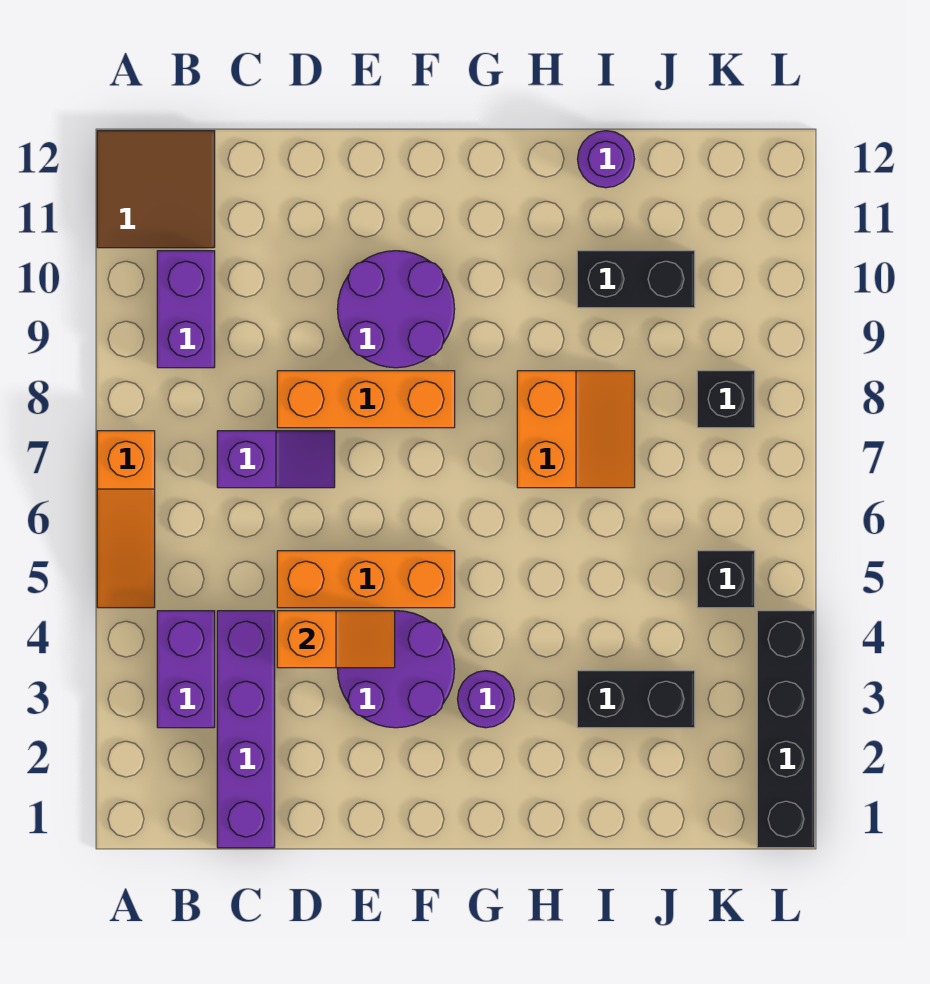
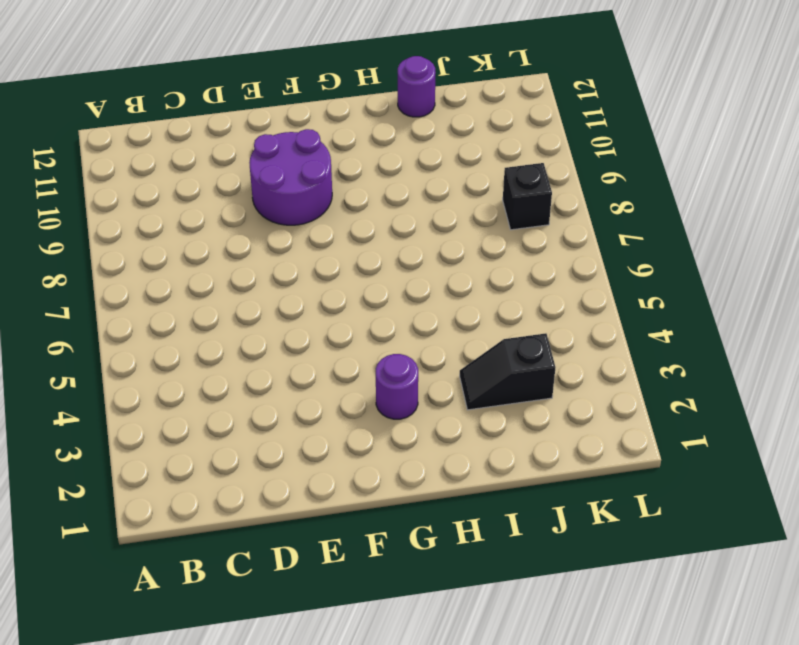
black 1x2 slope [460,333,555,410] -> black 1x2 brick [577,671,695,728]
none -> orange 1x3 slope [97,431,155,608]
none -> brown 2x2 tile [97,131,215,248]
none -> purple 1x2 brick [157,611,215,728]

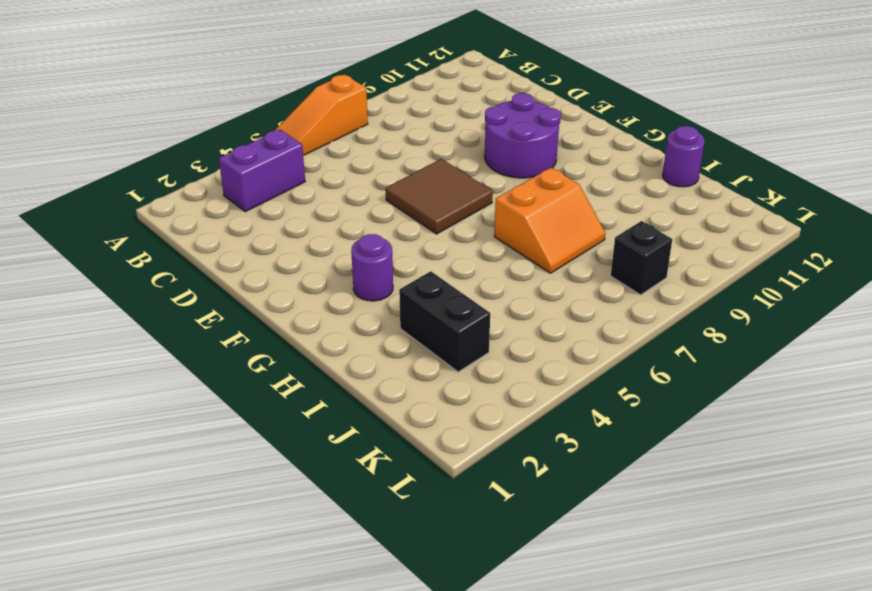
brown 2x2 tile [386,159,493,234] -> brown 2x2 tile moved to [97,131,215,248]
none -> purple 1x2 brick [157,251,215,368]
none -> purple 1x4 brick [217,611,275,848]
none -> purple 1x2 slope [217,431,335,488]

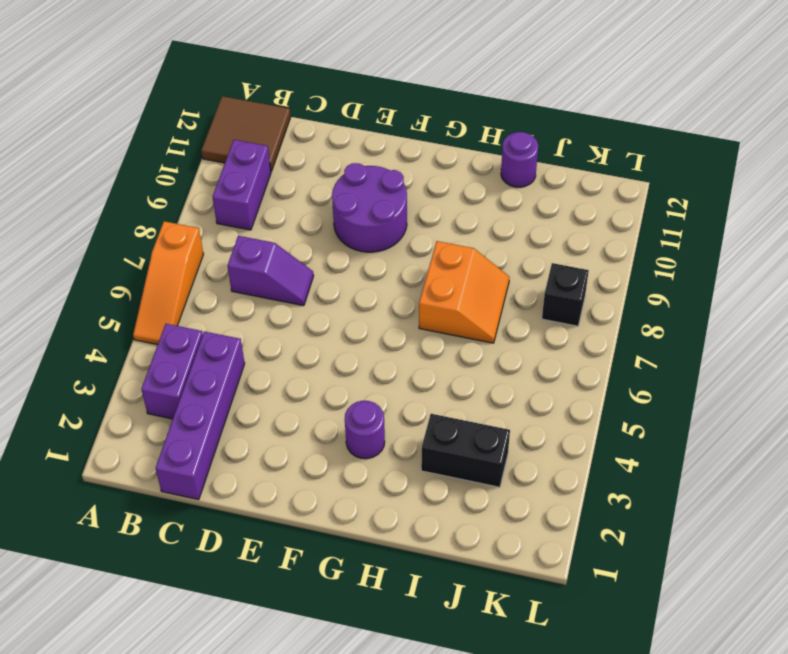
none -> orange 1x3 brick [277,551,455,608]
none -> orange 1x3 brick [277,371,455,428]
none -> purple 2x2 round brick [337,611,455,728]

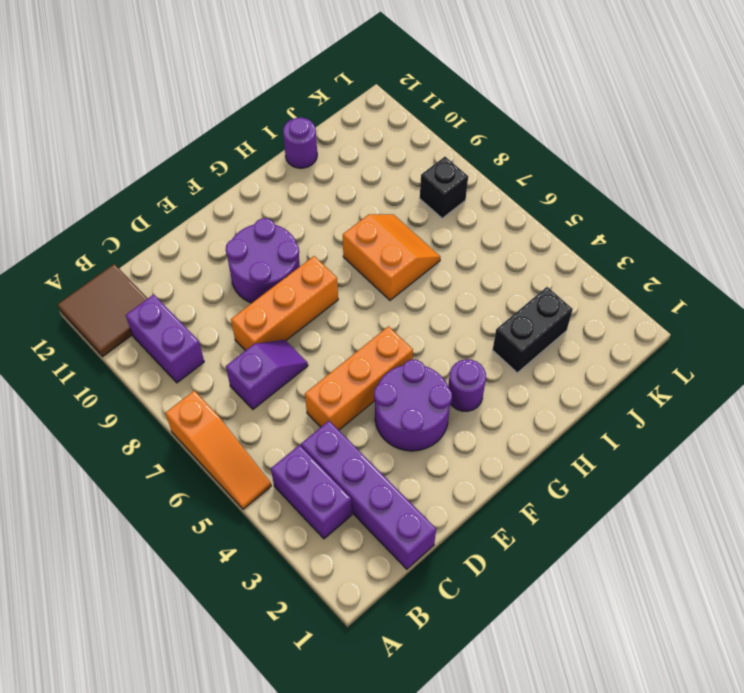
none -> black 1x2 brick [577,251,695,308]
none -> black 1x1 brick [697,551,755,608]
none -> black 1x4 brick [757,611,815,848]

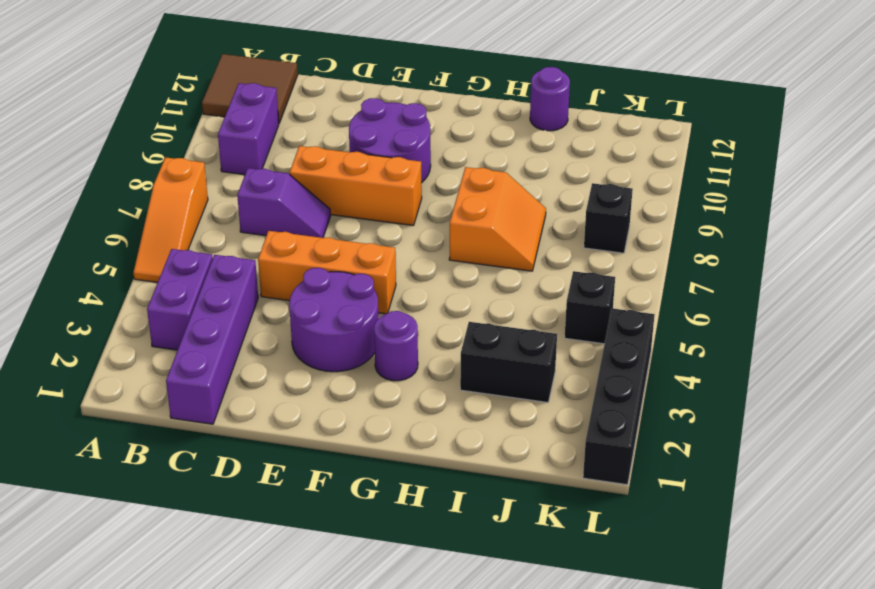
none -> black 1x2 brick [577,251,695,308]
none -> orange 1x2 slope [277,611,395,668]

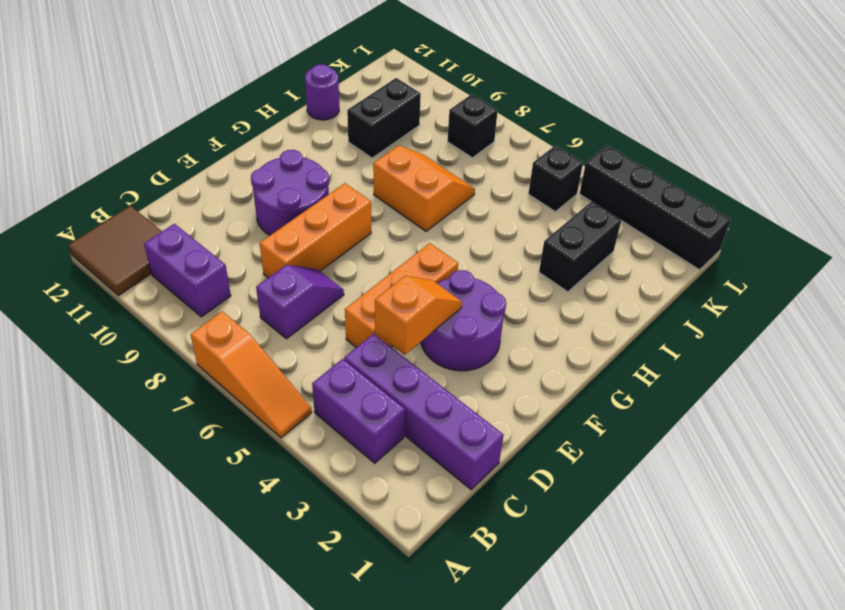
none -> purple 1x1 round brick [458,671,515,728]

